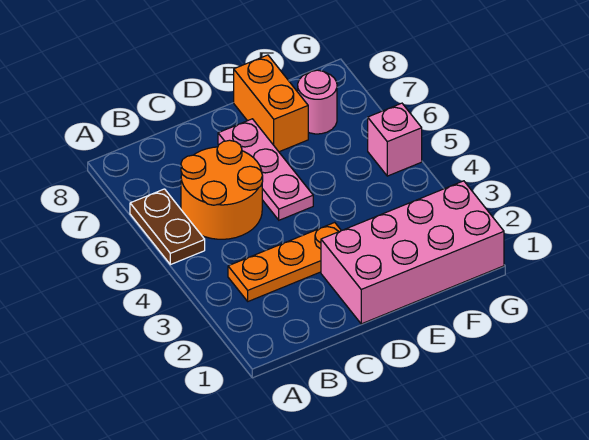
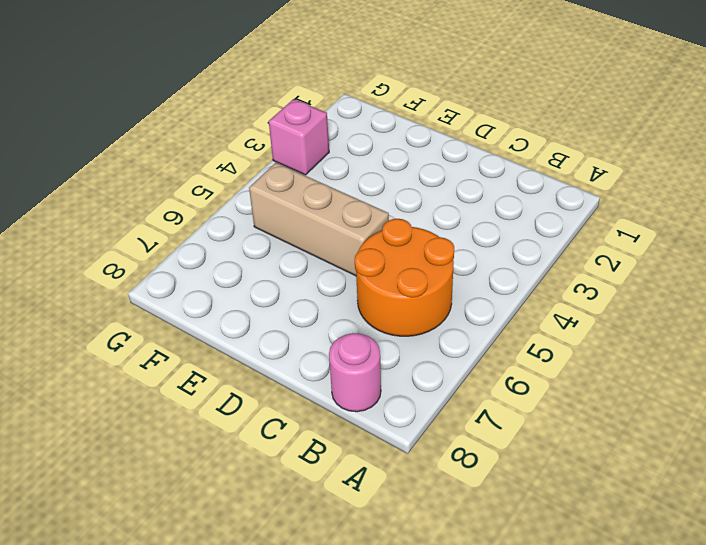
pink 1x1 round brick [329,333,381,412] -> pink 1x1 round brick moved to [298,70,337,134]
tan 1x3 brick [249,163,389,276] -> pink 1x3 plate [218,119,313,220]
pink 1x1 brick [269,99,329,175] -> pink 1x1 brick moved to [368,103,422,176]
none -> brown 1x2 plate [130,189,205,265]
none -> orange 1x3 plate [228,222,341,301]

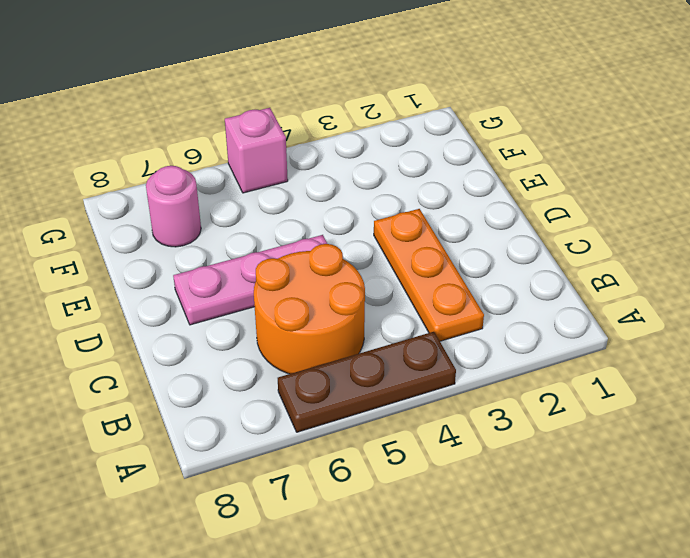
brown 1x3 plate [278,332,456,432] -> brown 1x2 plate [130,189,205,265]
none -> pink 2x4 brick [321,181,504,324]
none -> orange 1x2 brick [234,55,308,152]

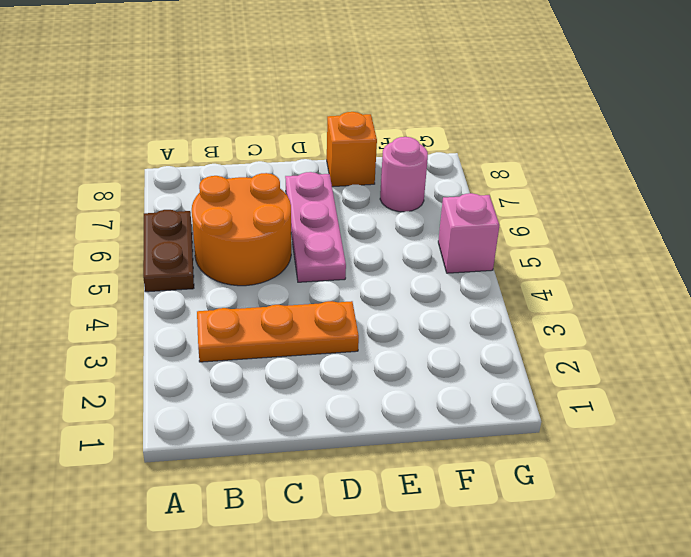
orange 1x1 brick [327,112,377,187] -> orange 1x2 brick [234,55,308,152]
none -> pink 2x4 brick [321,181,504,324]

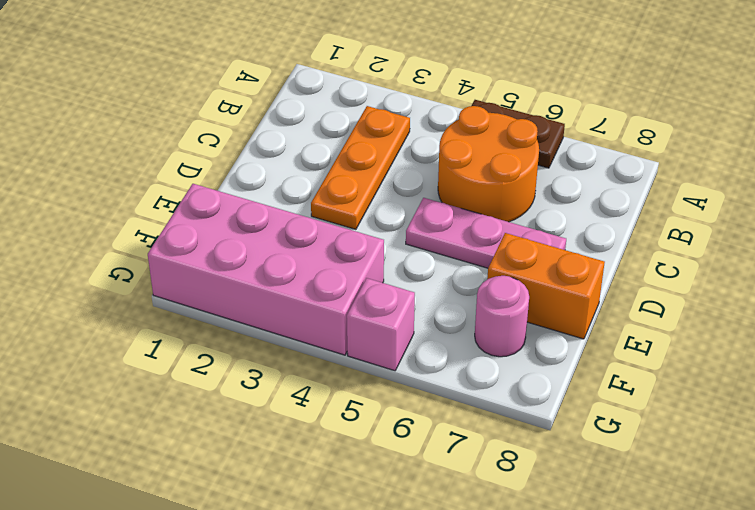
pink 2x4 brick [148,184,384,355] -> pink 2x4 brick turned to [321,181,504,324]

